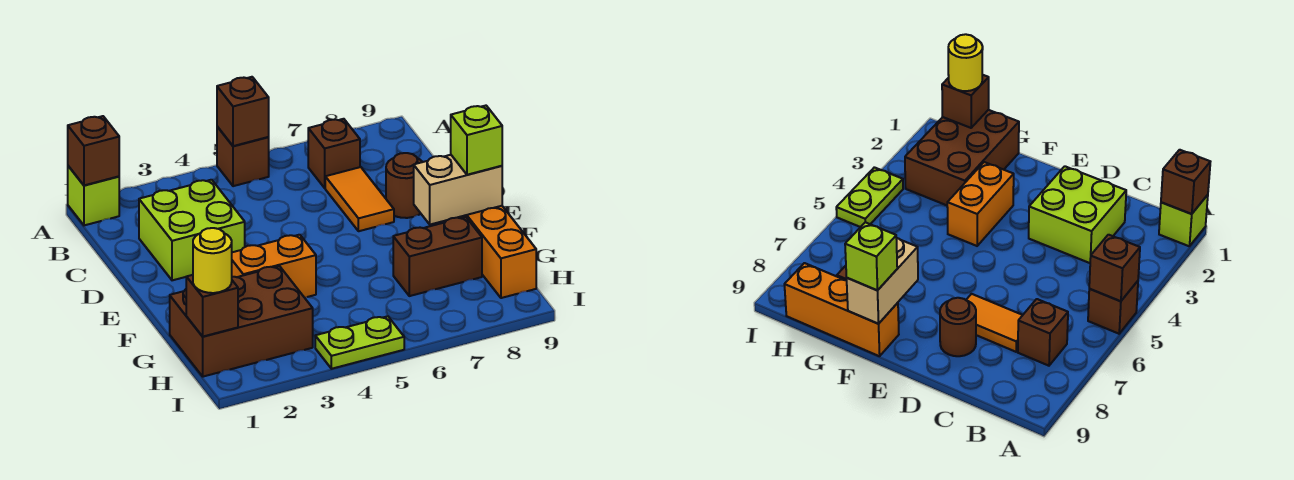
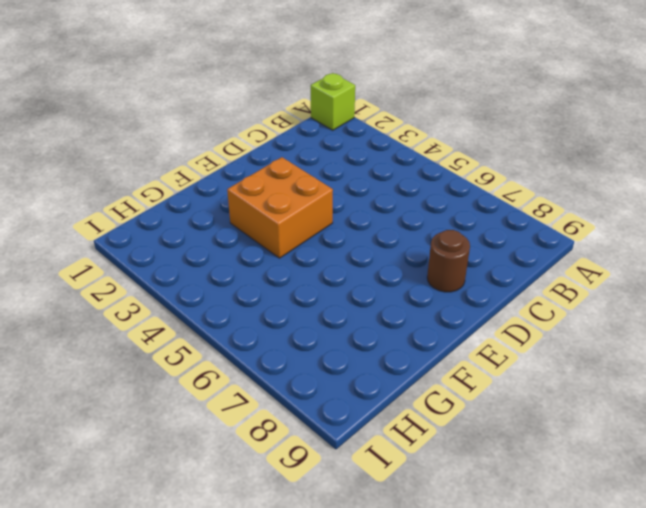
orange 2x2 brick [227,157,333,258] -> orange 1x2 brick [232,235,316,297]
none -> brown 1x1 brick [217,127,269,186]
none -> brown 1x1 brick [308,119,360,188]
none -> lime 2x2 brick [139,180,245,280]

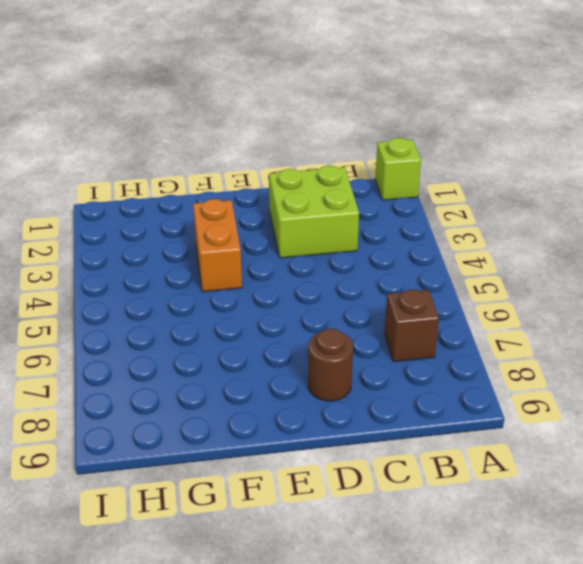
none -> brown 1x1 brick [217,127,269,186]
none -> orange 1x2 tile [325,167,394,231]
none -> orange 1x3 brick [458,206,536,298]

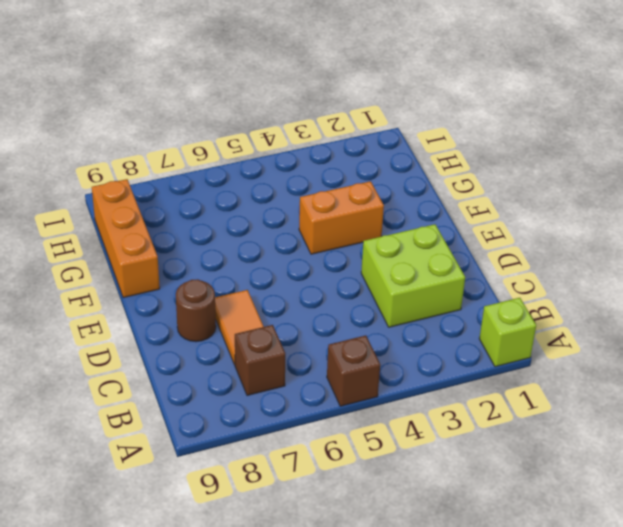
none -> brown 2x3 brick [170,266,313,377]
none -> brown 1x2 brick [393,217,482,296]
none -> lime 1x2 plate [315,316,404,369]

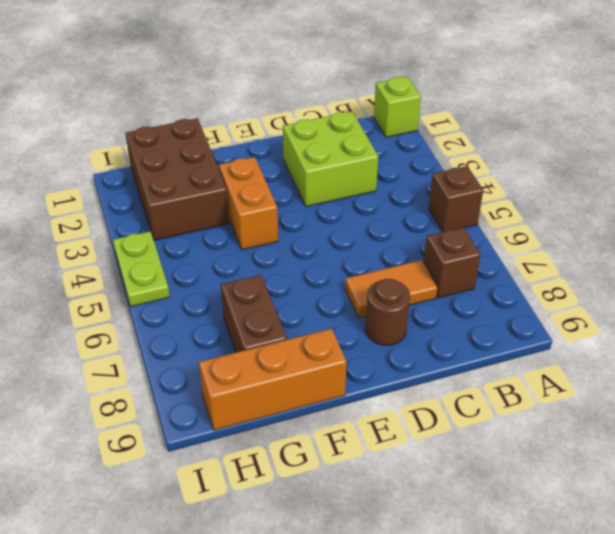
none -> brown 1x1 brick [68,116,119,185]
none -> brown 1x1 brick [217,77,269,146]
none -> tan 1x2 brick [414,155,502,225]

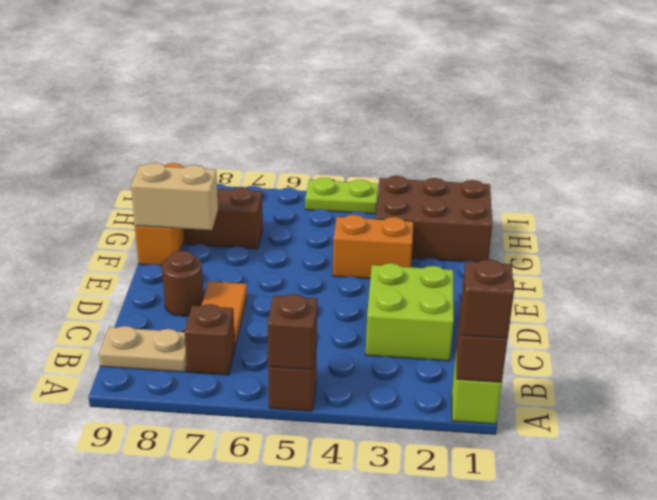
brown 1x1 brick [461,259,514,338] -> brown 1x1 brick moved to [186,275,238,336]
tan 1x2 plate [99,326,187,372] -> none
none -> lime 1x1 brick [451,106,502,175]
none -> yellow 1x1 round brick [193,228,232,293]

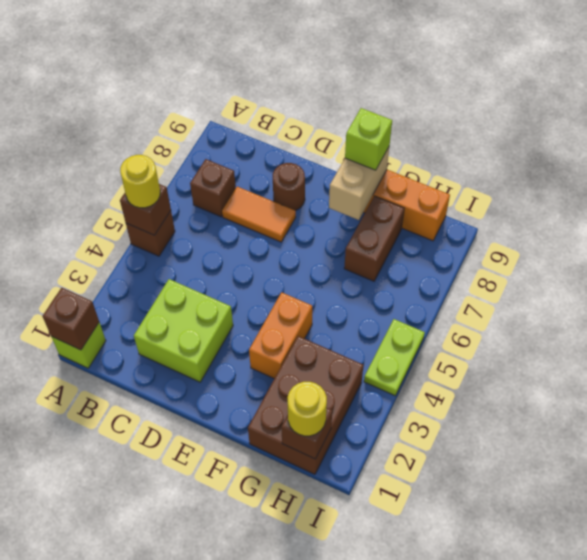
yellow 1x1 round brick [120,155,160,208] -> none

